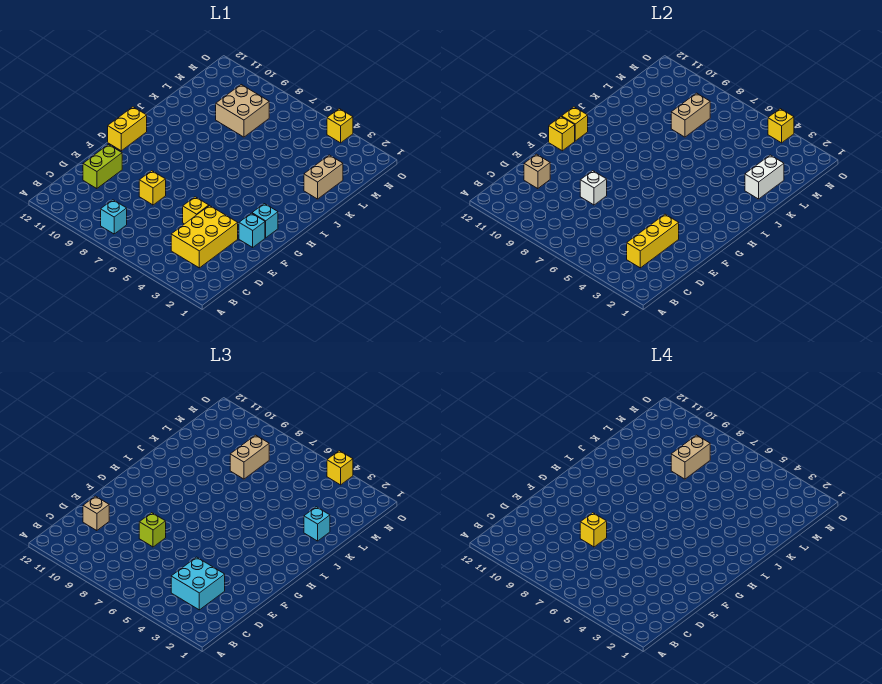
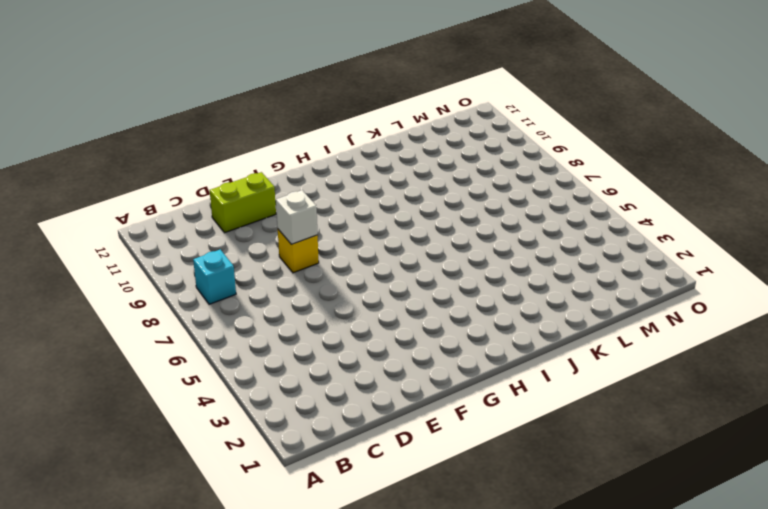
none -> yellow 2x3 brick [171,206,238,268]
none -> yellow 1x1 brick [183,197,209,224]
none -> cyan 1x1 brick [239,213,265,247]

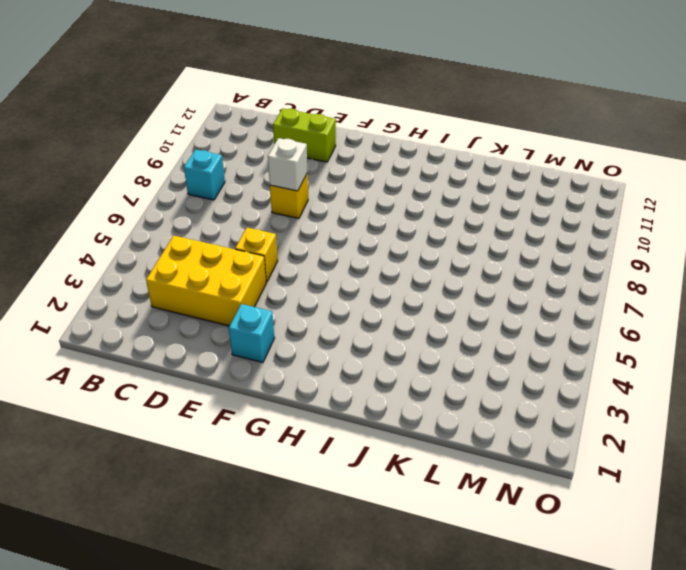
none -> cyan 1x1 brick [252,204,278,238]
none -> yellow 1x2 brick [108,107,147,151]
none -> tan 1x2 brick [304,155,343,199]

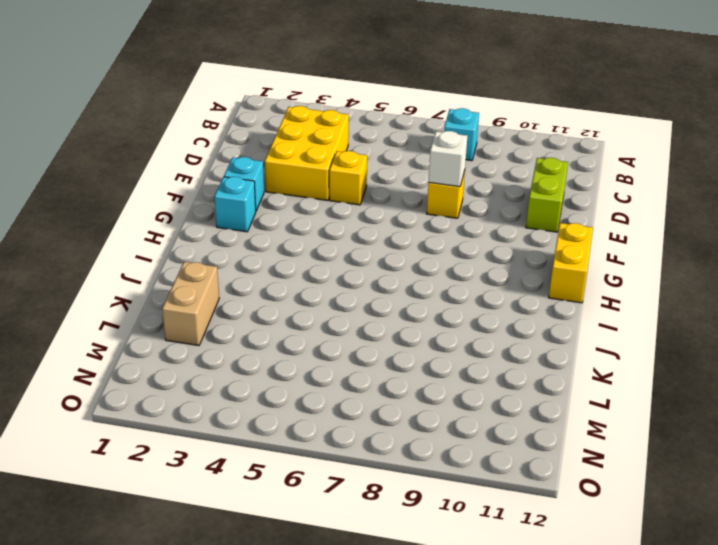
none -> tan 2x2 brick [216,85,269,137]
none -> yellow 1x1 brick [327,109,353,143]
none -> yellow 1x3 brick [627,214,679,268]

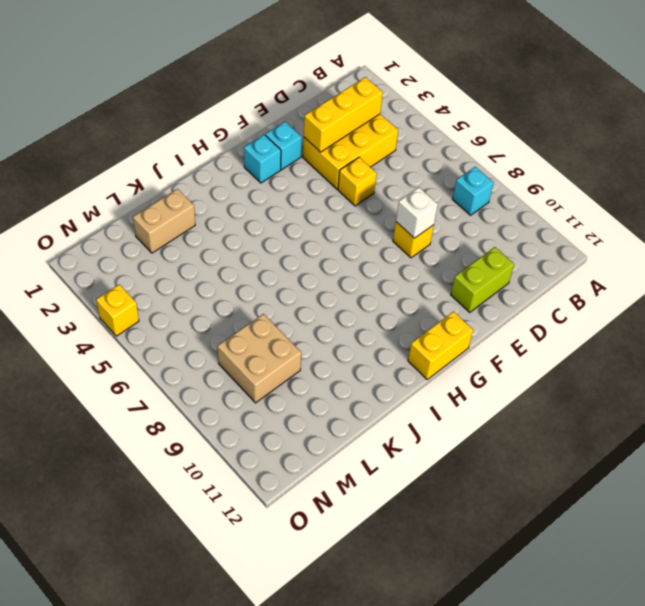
none -> tan 1x1 brick [524,154,550,189]
none -> yellow 1x1 brick [549,117,575,151]
none -> yellow 1x1 brick [562,107,588,141]

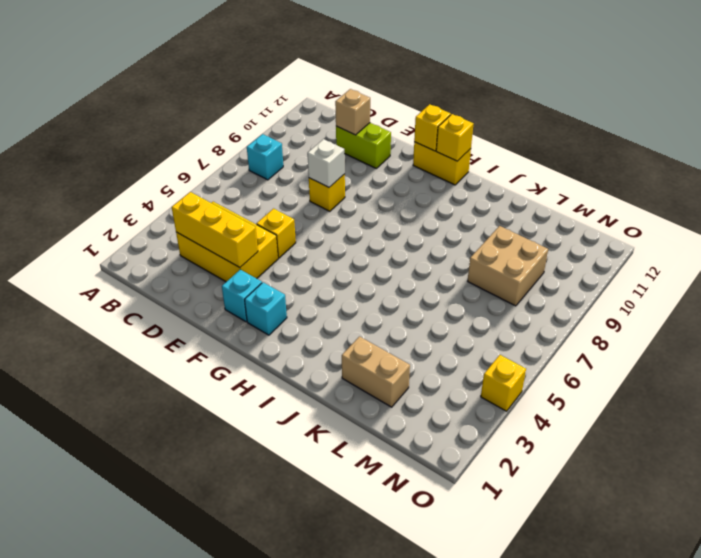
none -> white 1x2 brick [745,155,784,199]
none -> tan 1x2 brick [671,93,710,137]
none -> yellow 1x1 brick [768,109,794,143]

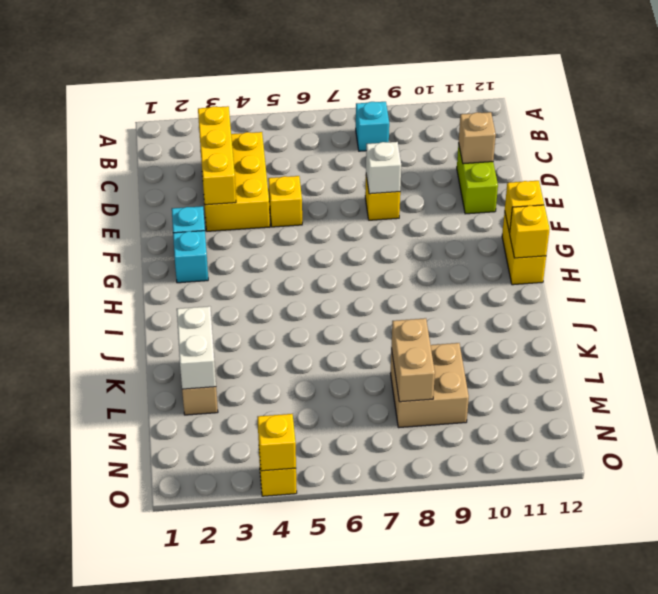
none -> cyan 2x2 brick [171,557,225,610]
none -> tan 1x1 brick [83,496,109,531]
none -> lime 1x1 brick [139,513,166,547]

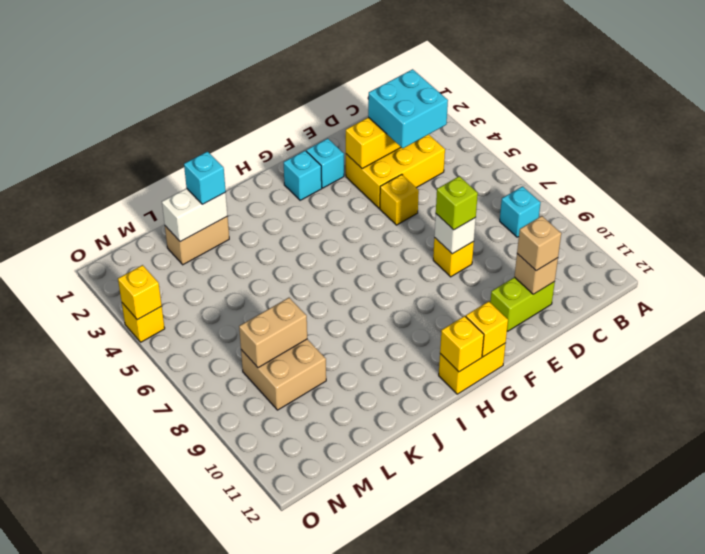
none -> tan 1x2 brick [230,435,269,479]
none -> yellow 1x1 brick [327,451,353,485]
none -> yellow 1x1 brick [580,513,607,547]

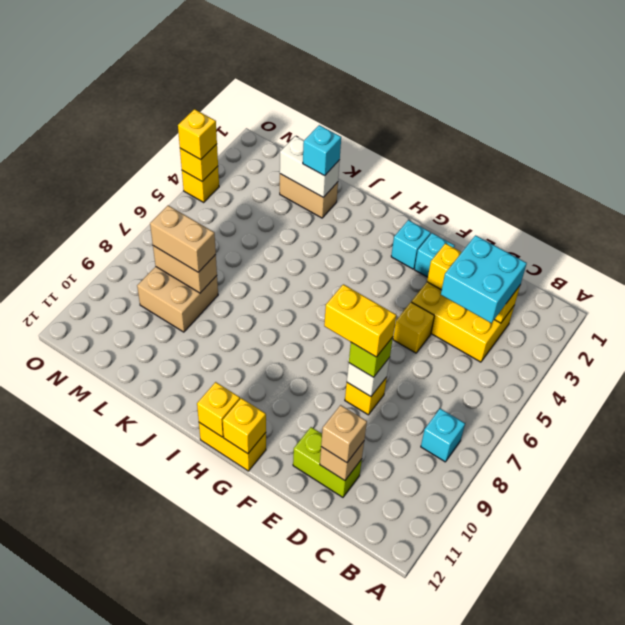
yellow 1x2 brick [324,284,396,357] -> yellow 1x1 brick [580,513,607,547]
none -> tan 1x2 brick [671,435,710,479]

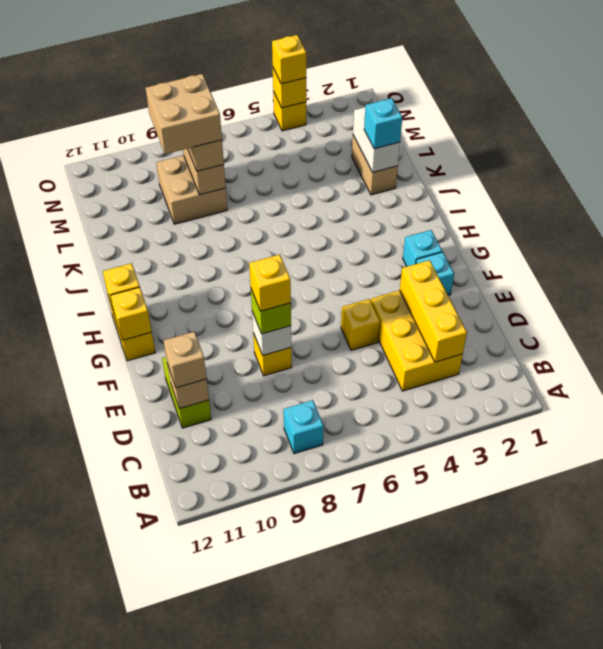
tan 2x2 brick [146,74,222,154] -> tan 1x2 brick [671,435,710,479]
none -> cyan 2x2 brick [171,557,225,610]

